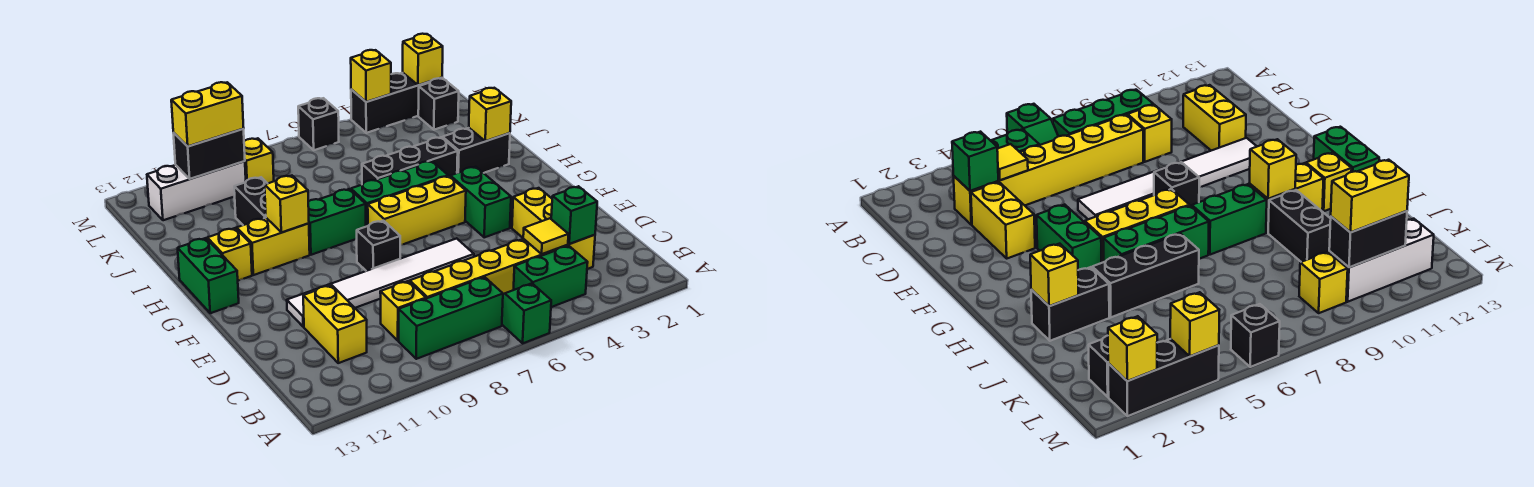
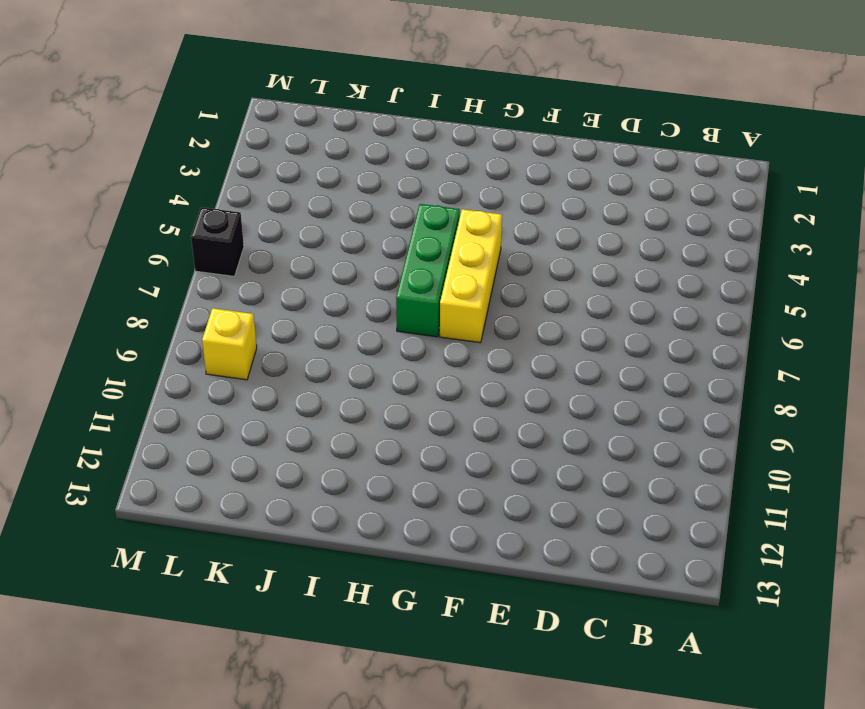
none -> green 1x2 slope [502,283,551,343]
none -> green 1x2 brick [514,246,588,307]
none -> green 1x3 brick [399,277,503,359]
none -> yellow 1x6 brick [410,235,595,299]

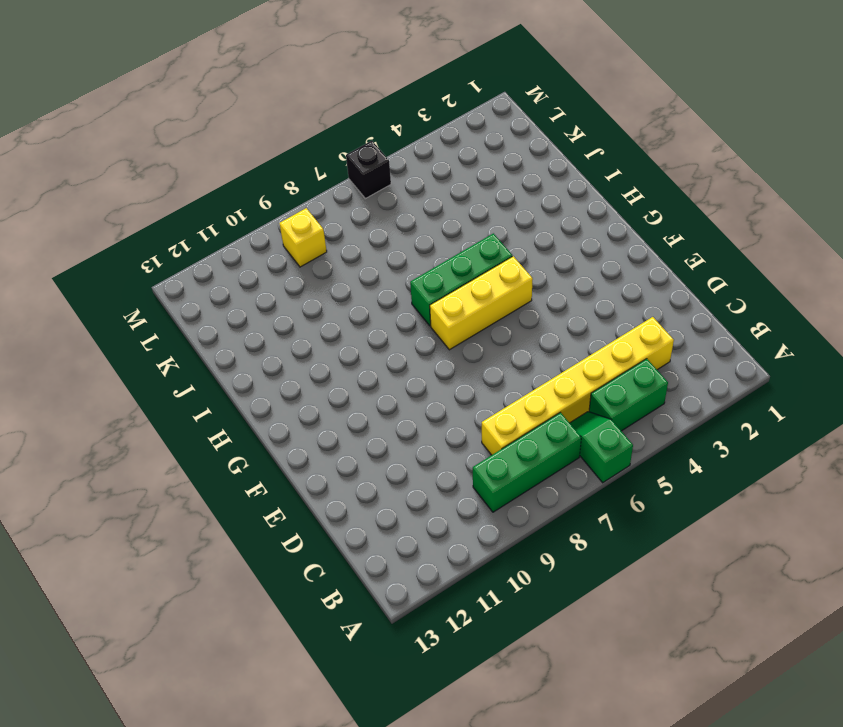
none -> yellow 1x1 brick [380,281,426,341]
none -> yellow 1x2 brick [303,285,367,363]
none -> yellow 1x2 brick [512,188,552,238]
none -> white 1x6 tile [287,238,474,327]

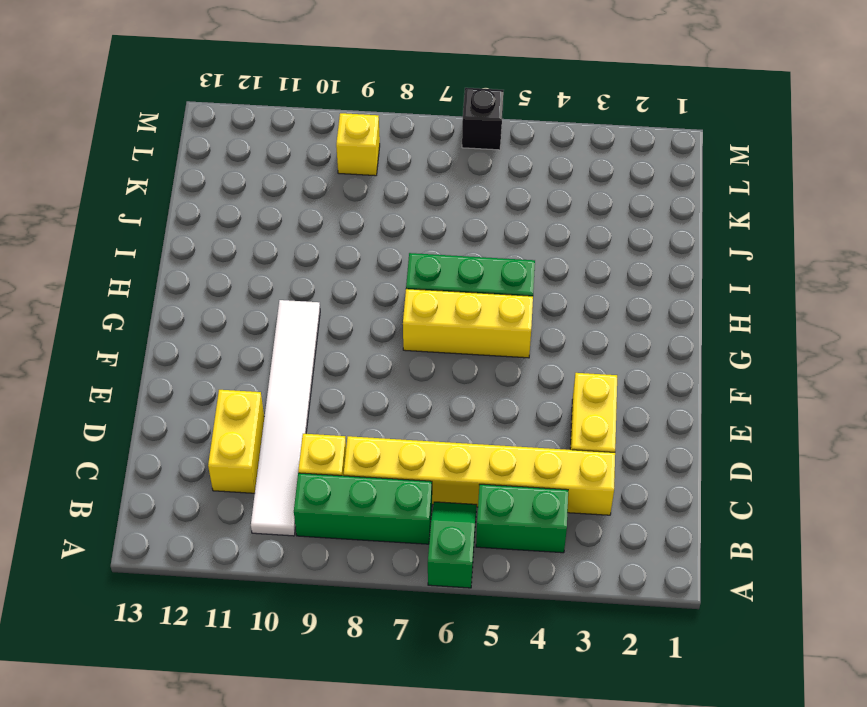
white 1x6 tile [251,300,320,536] -> white 1x6 tile turned to [287,238,474,327]
none -> green 1x2 brick [450,167,511,237]
none -> black 1x1 brick [357,221,400,271]
none -> green 1x2 brick [178,238,239,313]
none -> green 1x2 brick [308,189,366,255]

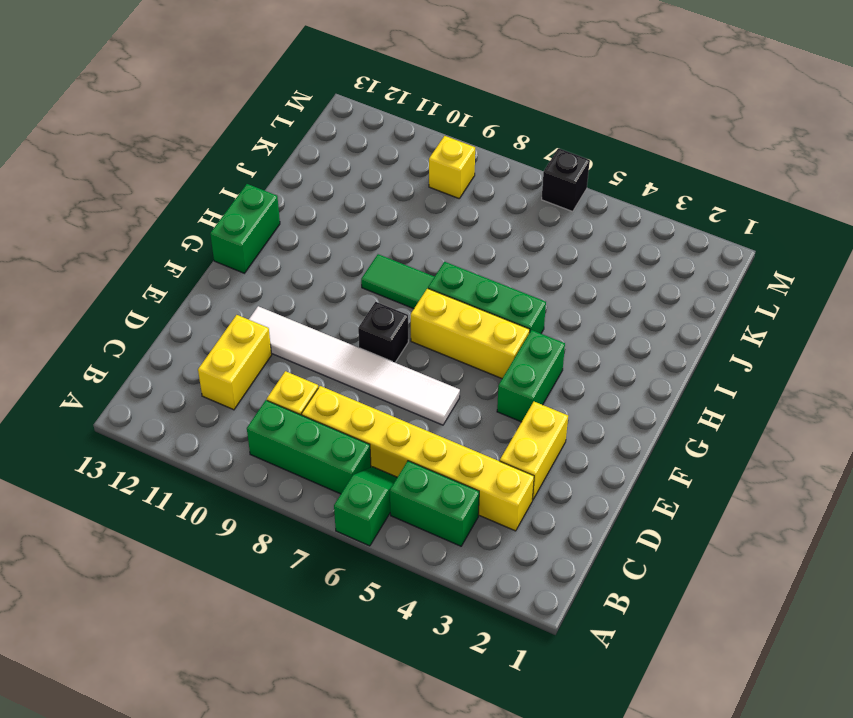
green 1x2 tile [361,254,434,309] -> green 1x2 brick [308,189,366,255]
none -> yellow 1x2 brick [237,218,310,275]
none -> yellow 1x1 brick [207,228,252,281]
none -> black 1x2 brick [443,128,510,173]
none -> black 1x3 brick [362,137,458,185]

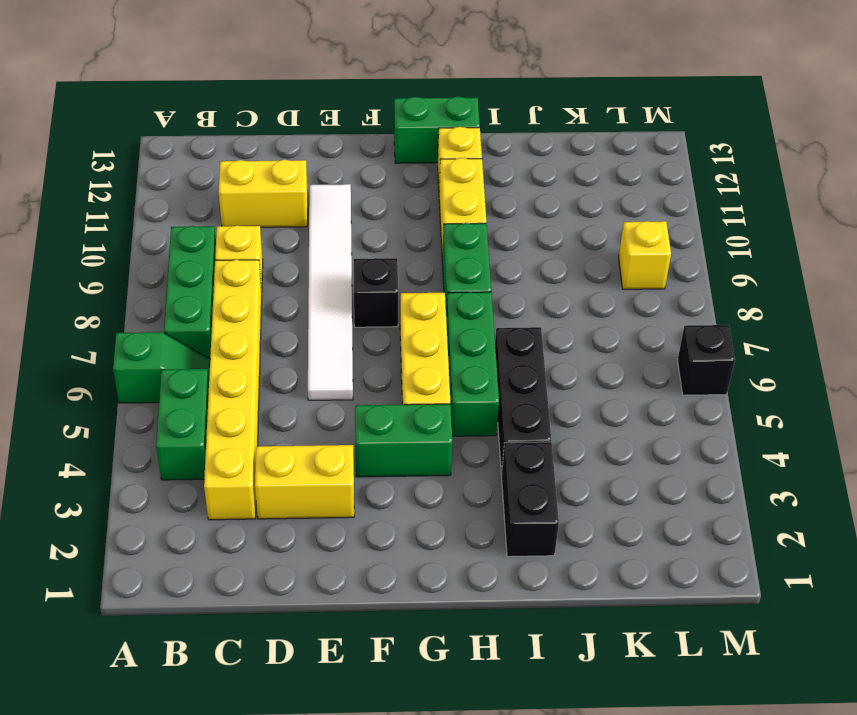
none -> black 1x2 brick [234,177,268,225]
none -> black 1x1 brick [418,78,459,130]
none -> white 1x3 brick [147,161,246,220]
none -> black 1x3 brick [351,73,442,133]

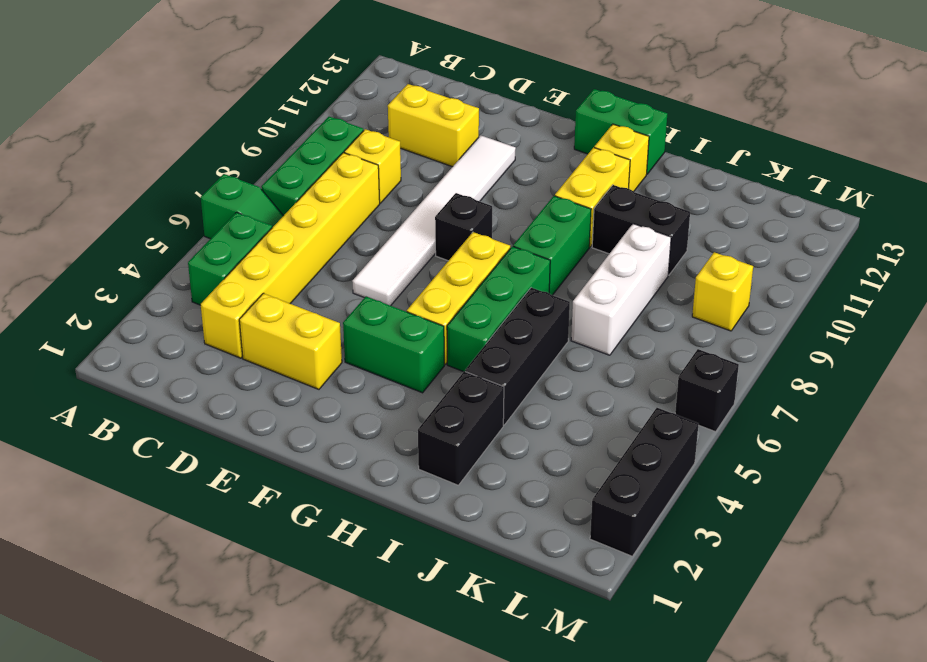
white 1x3 brick [571,224,671,355] -> white 1x3 brick moved to [147,161,246,220]
none -> black 1x1 brick [418,78,459,130]
none -> green 1x1 brick [551,186,597,244]
none -> yellow 1x1 tile [523,218,568,254]
none -> yellow 1x1 brick [265,176,309,232]

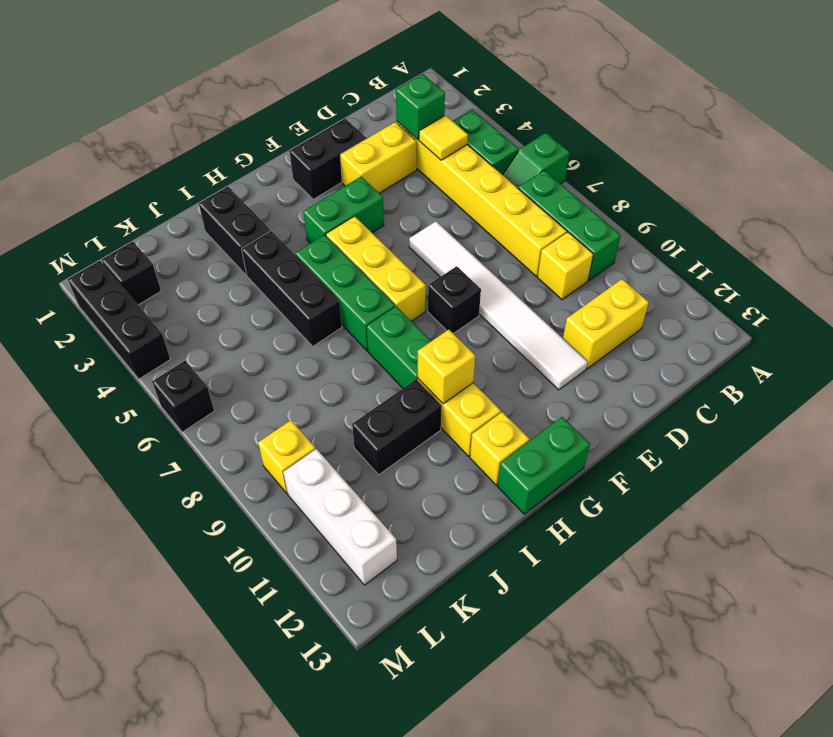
black 1x2 brick [290,118,366,199] -> black 1x2 brick turned to [173,129,245,179]
none -> yellow 1x1 brick [469,88,511,141]
none -> yellow 1x1 brick [403,34,443,85]
none -> yellow 1x1 brick [351,50,391,102]
none -> yellow 1x2 brick [171,82,244,146]

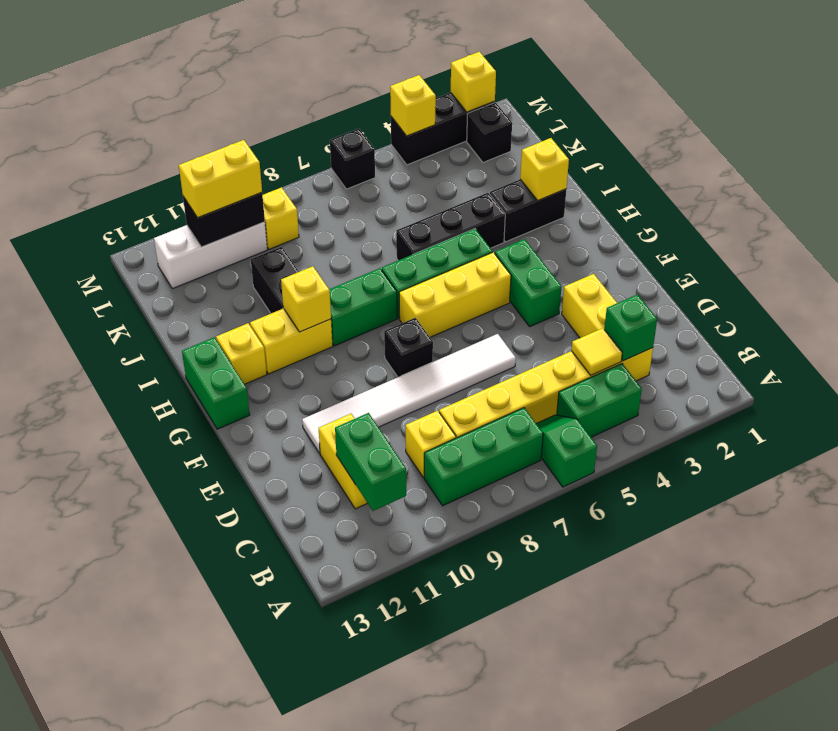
green 1x2 brick [335,413,406,511] -> none

